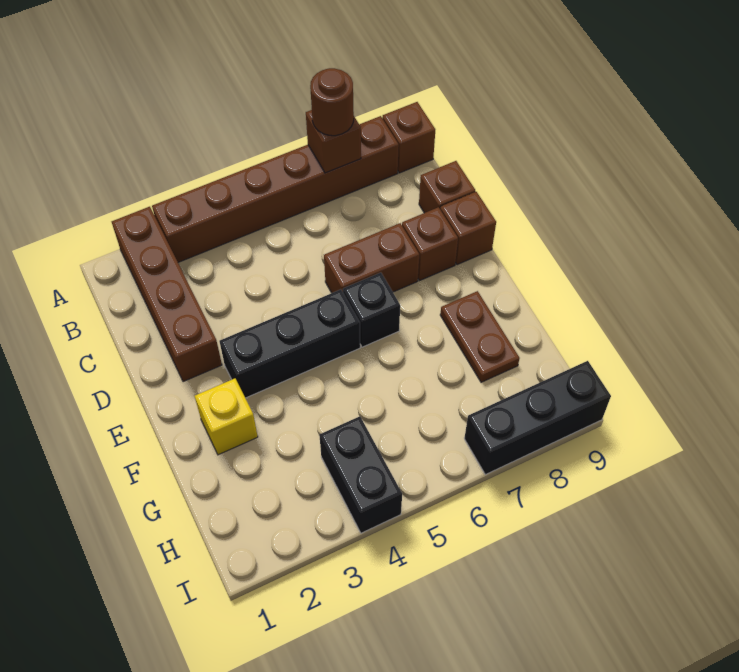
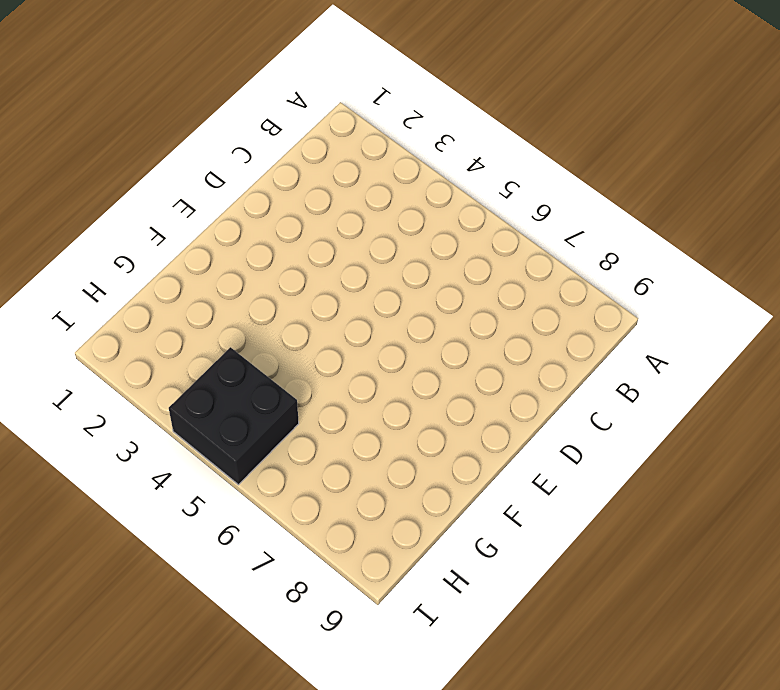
black 2x2 brick [169,347,299,485] -> black 1x2 brick [319,416,402,533]
none -> brown 1x4 brick [112,207,222,382]
none -> brown 1x6 brick [152,116,399,262]
none -> brown 1x1 brick [382,102,435,173]

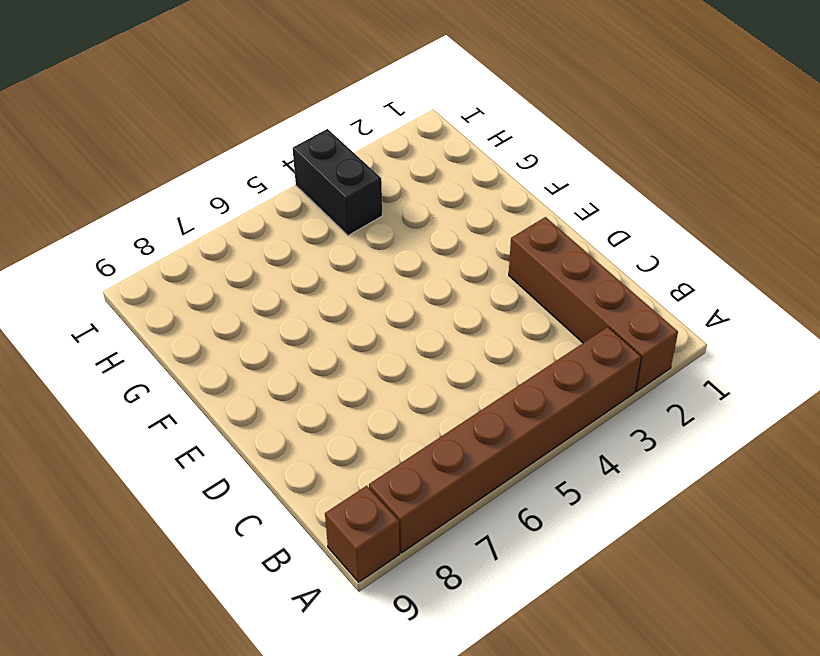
none -> brown 1x1 brick [419,161,475,213]
none -> brown 1x2 brick [324,223,419,293]
none -> brown 1x1 brick [402,207,458,280]

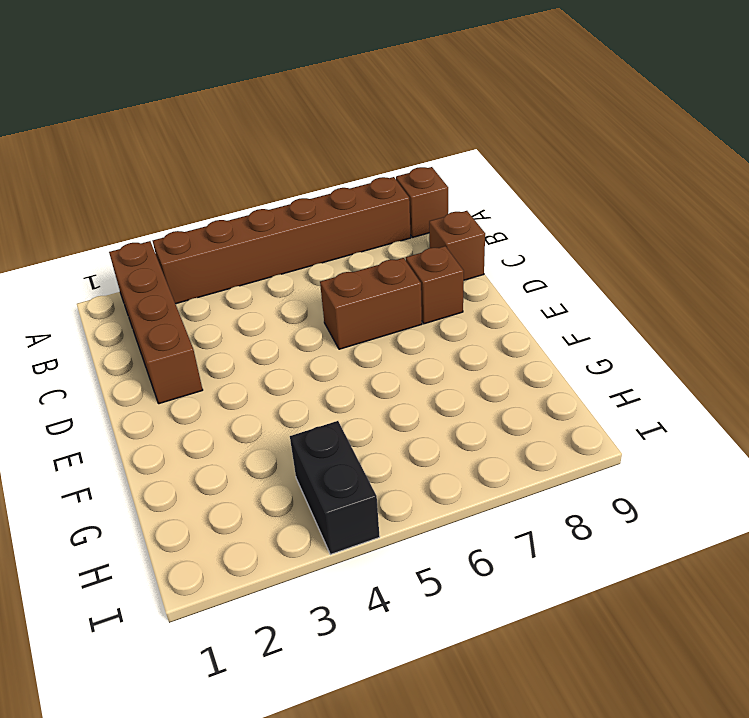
none -> brown 1x1 brick [440,192,496,265]
none -> black 1x3 brick [220,289,360,398]
none -> black 1x1 brick [343,273,400,347]

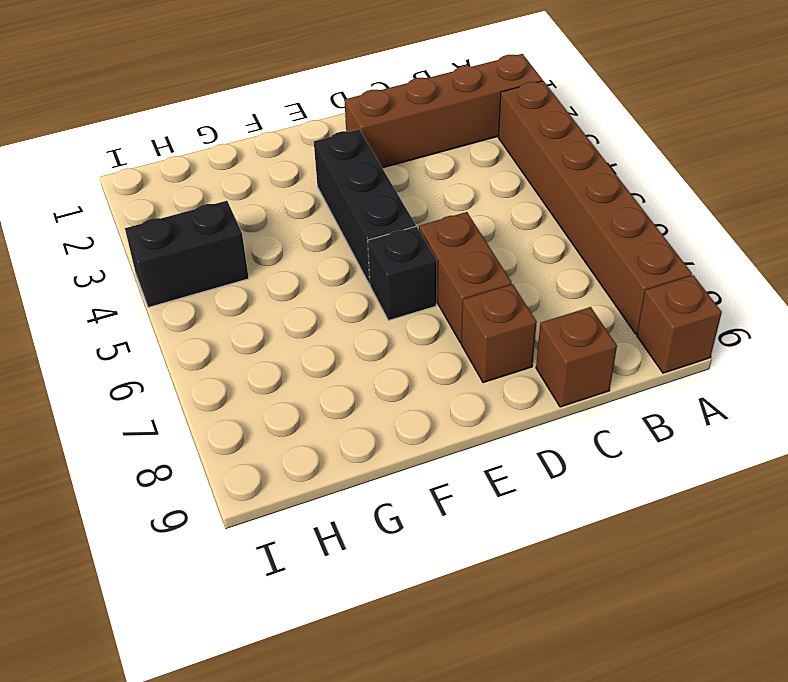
none -> brown 1x1 brick [440,192,496,265]
none -> yellow 1x1 brick [195,379,258,455]
none -> brown 1x2 plate [440,291,520,382]

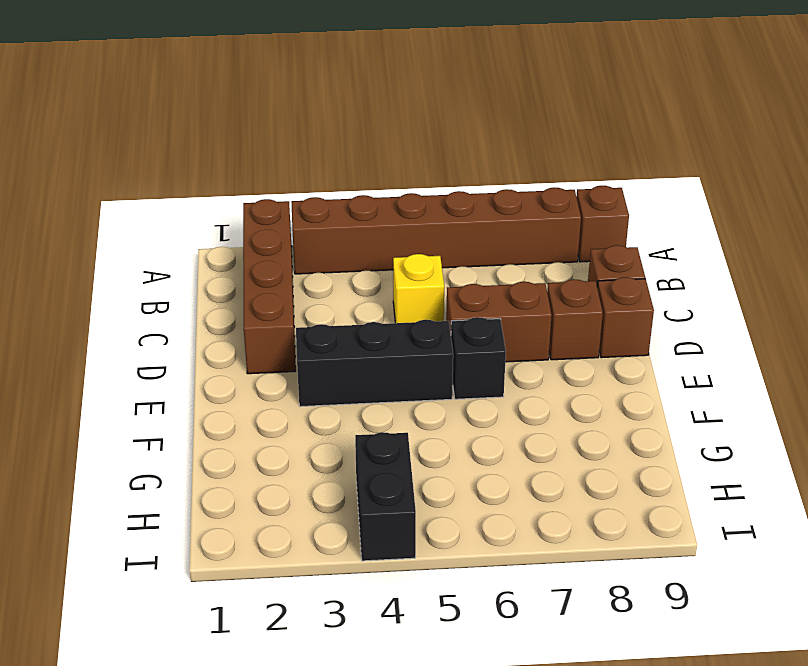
yellow 1x1 brick [393,254,444,323] -> yellow 1x1 brick moved to [195,379,258,455]
none -> brown 1x2 plate [440,291,520,382]
none -> black 1x3 brick [464,361,611,475]
none -> brown 1x1 brick [306,110,361,173]

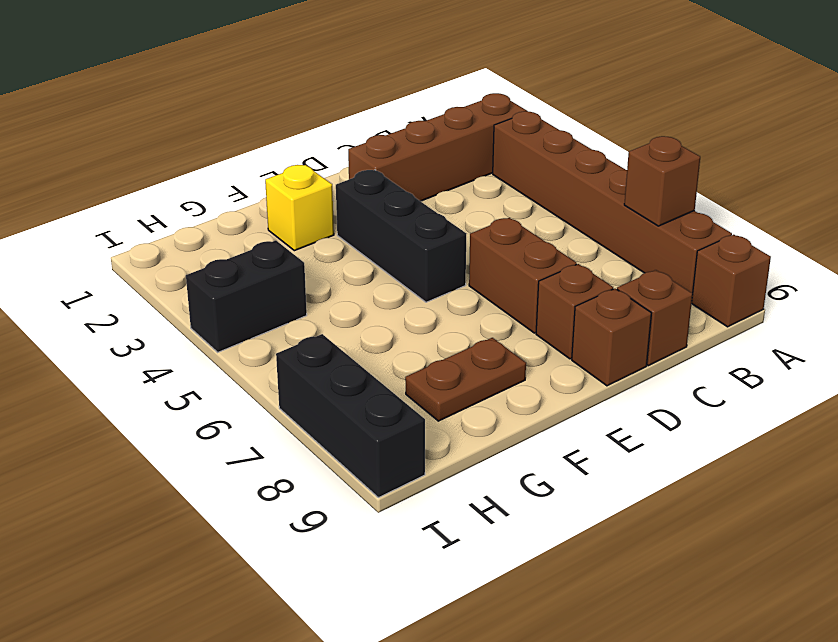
none -> black 1x1 brick [343,273,400,347]
none -> brown 1x1 round brick [310,68,354,136]

